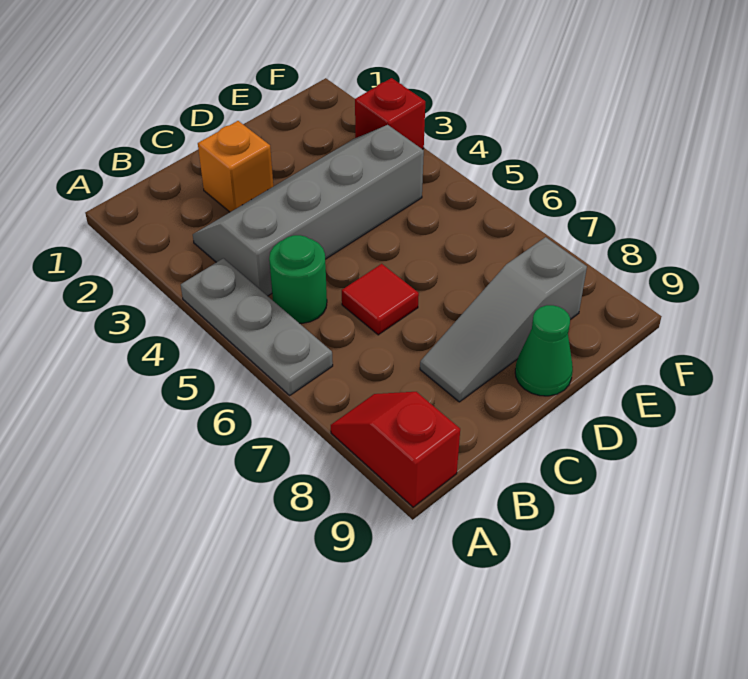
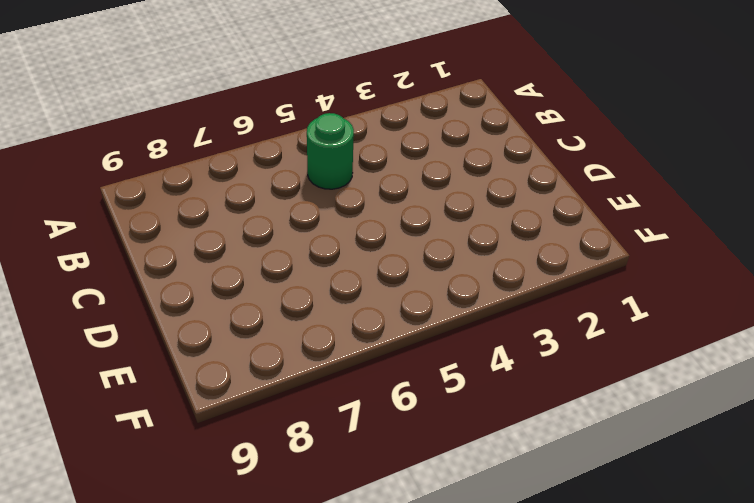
none -> grey 1x3 plate [181,258,333,395]
none -> red 1x2 slope [331,392,460,507]

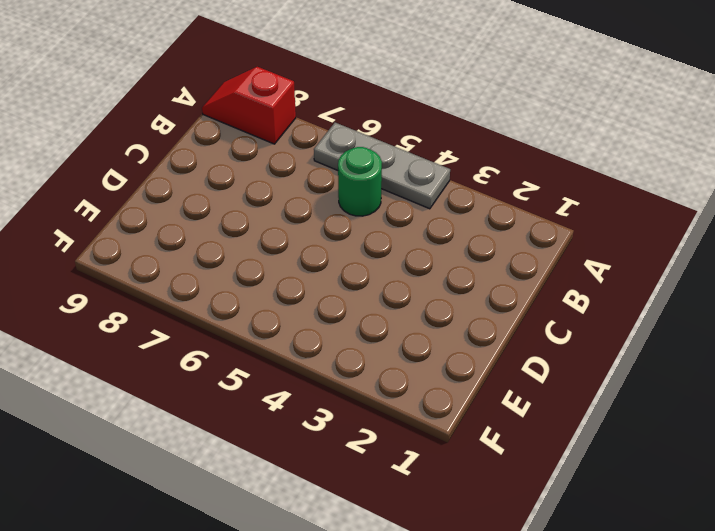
red 1x2 slope [202,67,296,144] -> red 1x2 slope turned to [331,392,460,507]
none -> grey 2x4 slope [193,125,424,296]
none -> orange 1x1 brick [198,121,273,212]

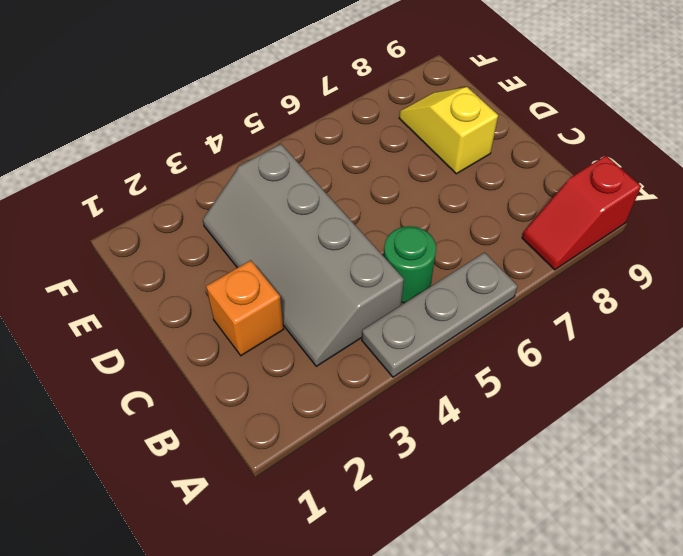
yellow 1x2 slope [399,87,498,174] -> grey 1x3 slope [420,237,587,402]
none -> red 1x1 tile [342,264,419,335]
none -> green 1x1 cone [515,305,573,396]

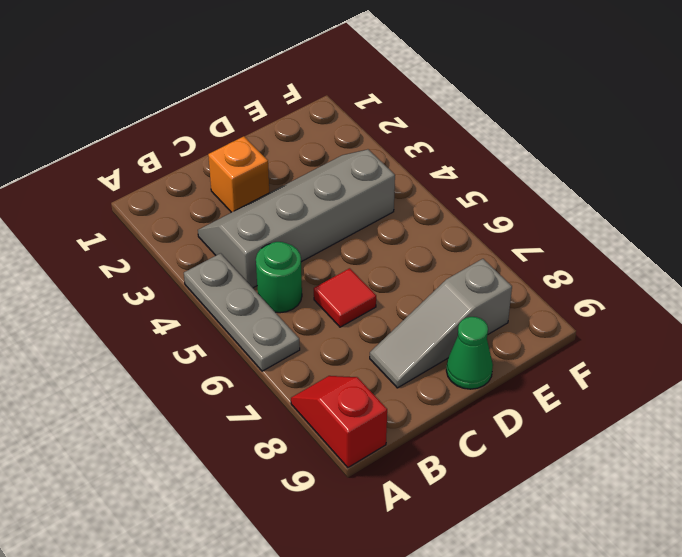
none -> red 1x1 brick [355,78,425,149]

